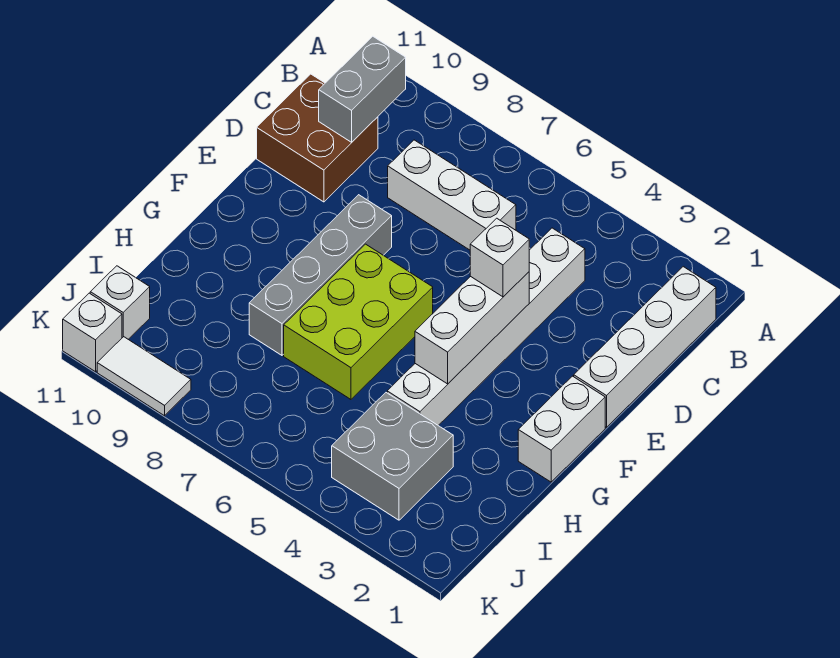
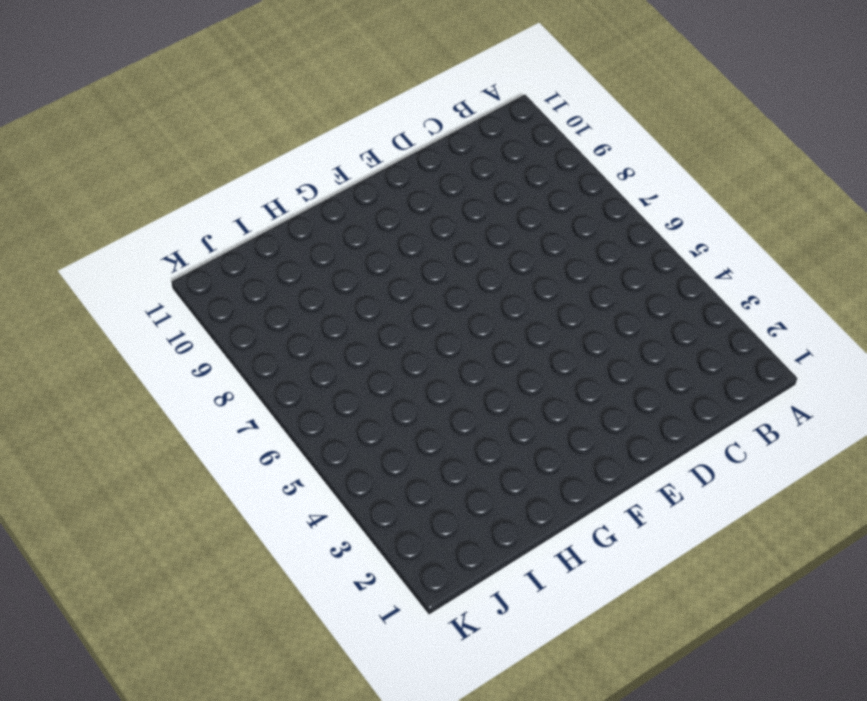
none -> white 1x4 brick [574,267,716,427]
none -> white 1x6 brick [387,228,585,425]
none -> white 1x3 brick [388,140,516,250]

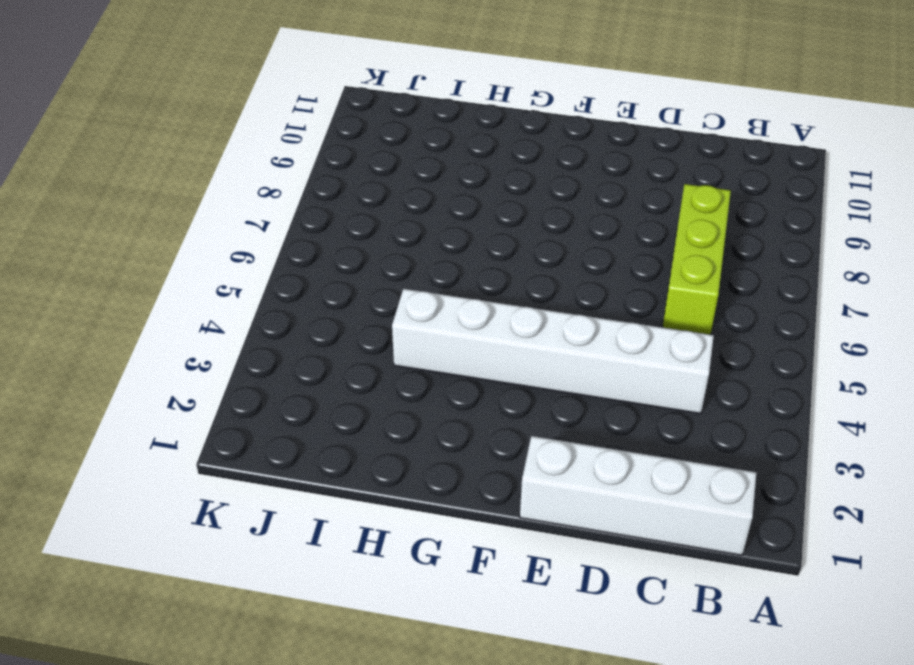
lime 1x3 brick [663,184,731,335] -> white 1x3 brick [388,140,516,250]
none -> brown 2x2 brick [257,74,378,202]
none -> grey 1x4 brick [249,195,392,355]
none -> white 1x2 brick [518,376,605,482]

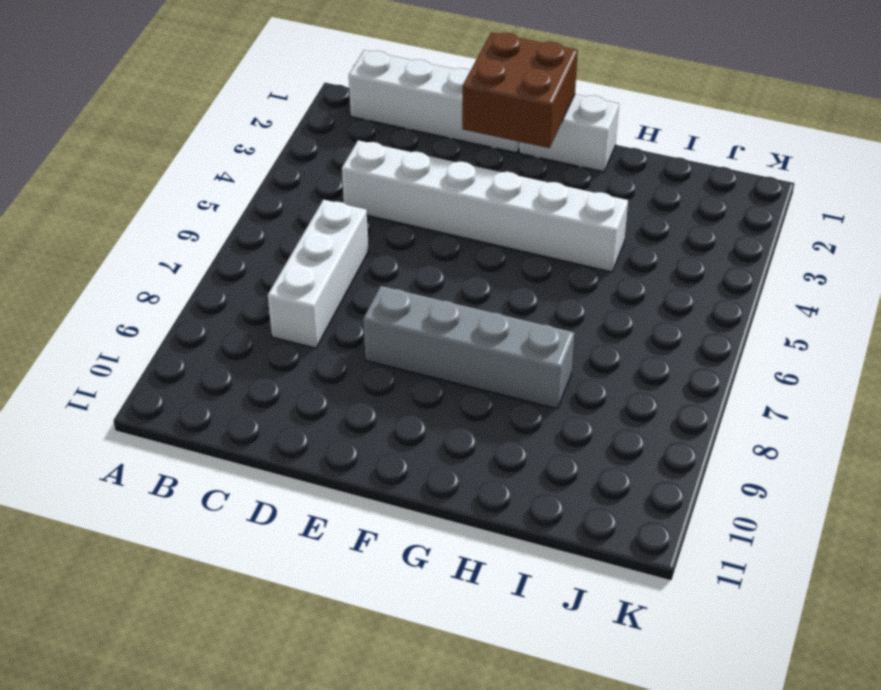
brown 2x2 brick [462,32,578,148] -> brown 2x2 brick moved to [257,74,378,202]
none -> lime 2x3 brick [284,244,433,399]
none -> grey 2x2 brick [332,393,453,520]
none -> white 1x1 brick [90,266,150,339]

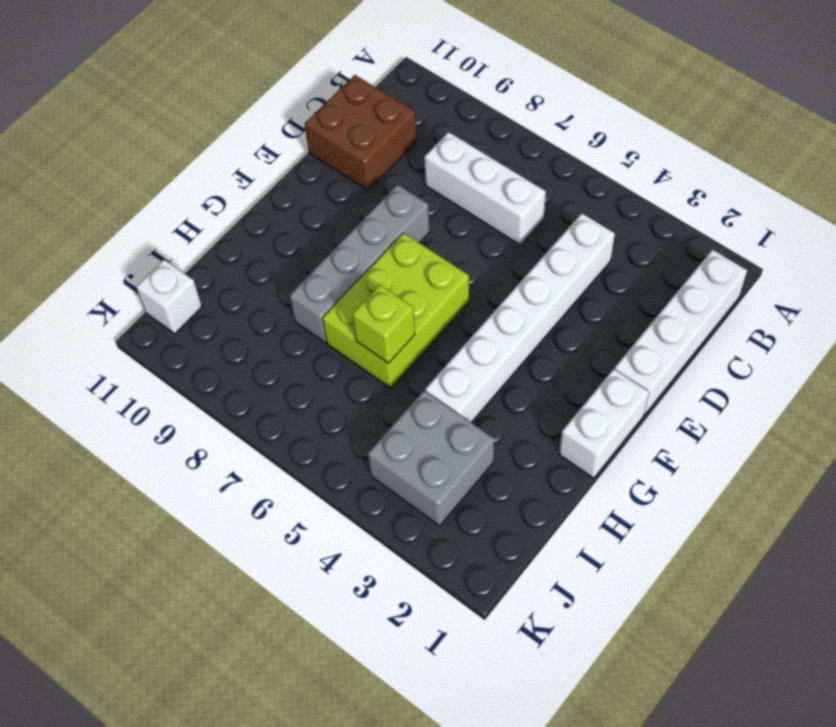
lime 1x1 brick [352,285,415,363] -> none
none -> white 1x2 tile [97,337,191,416]
none -> white 1x1 brick [63,293,122,372]
none -> grey 1x2 brick [319,36,406,142]

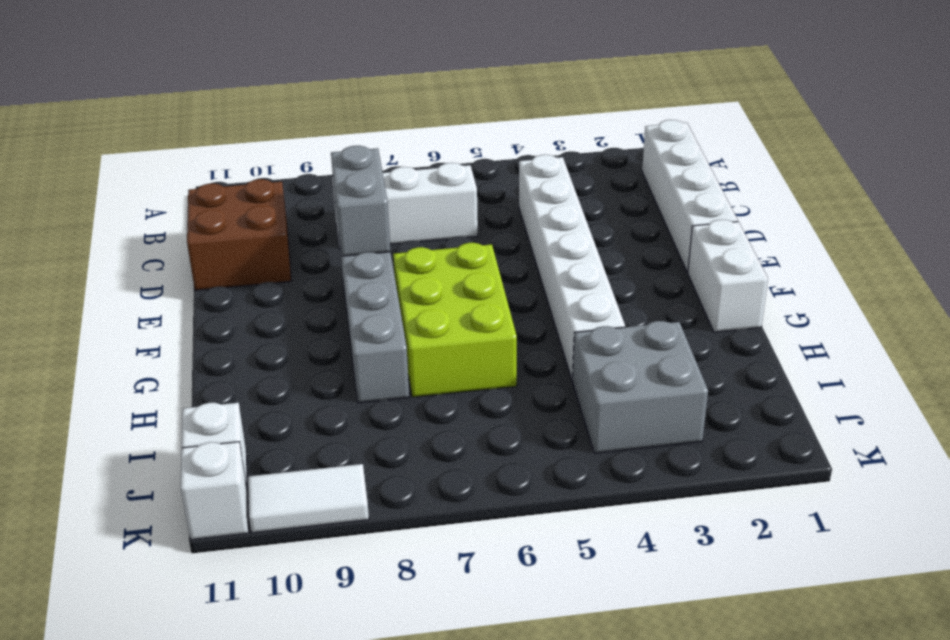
grey 1x2 brick [331,146,390,256] -> grey 1x2 brick moved to [319,36,406,142]
none -> white 1x3 brick [415,272,529,384]
none -> white 1x1 brick [470,218,529,297]

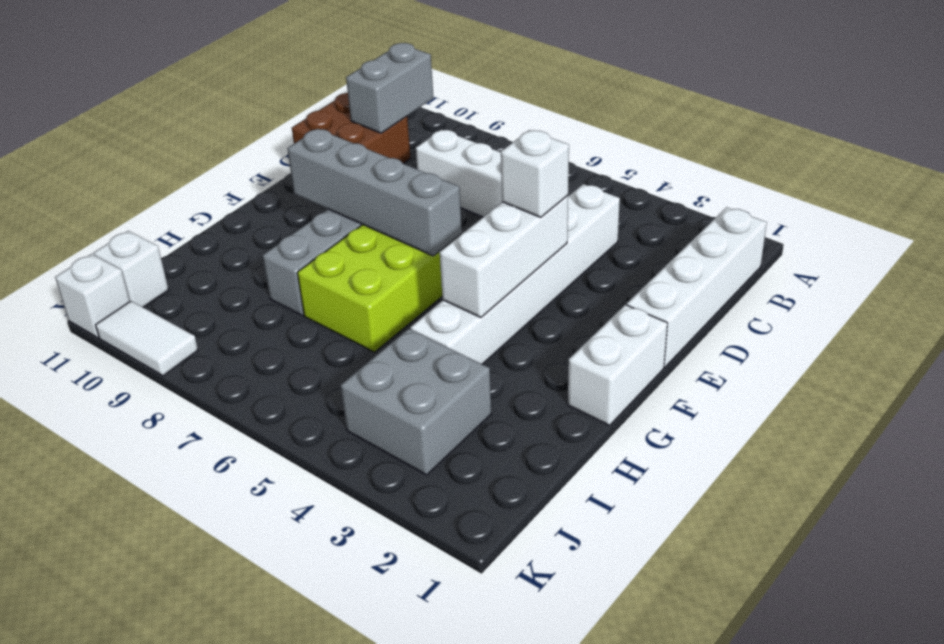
grey 1x4 brick [287,129,462,256] -> none

